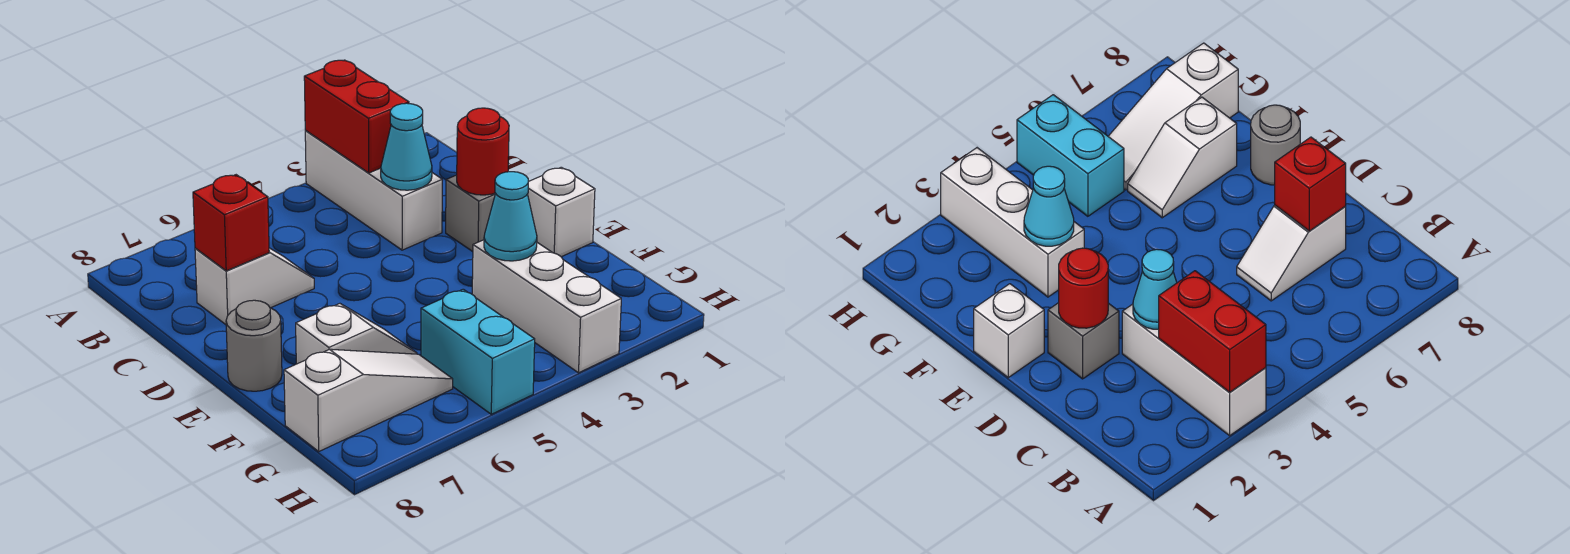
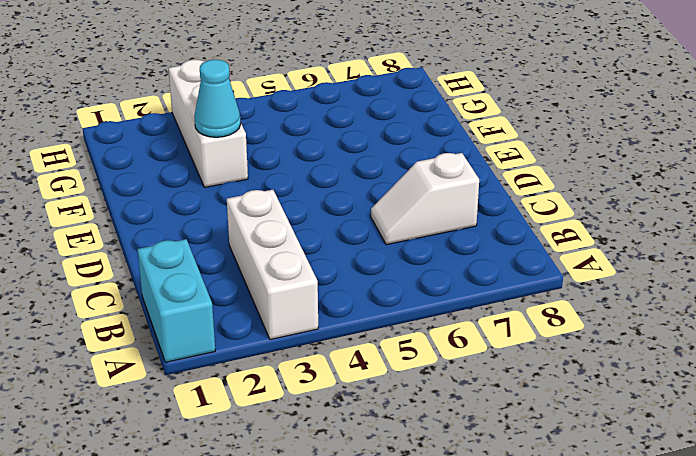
cyan 1x2 brick [137,239,215,362] -> cyan 1x2 brick moved to [421,289,535,414]
none -> grey 1x1 brick [446,175,495,252]
none -> white 1x1 brick [528,167,595,257]
none -> grey 1x1 round brick [226,300,282,391]

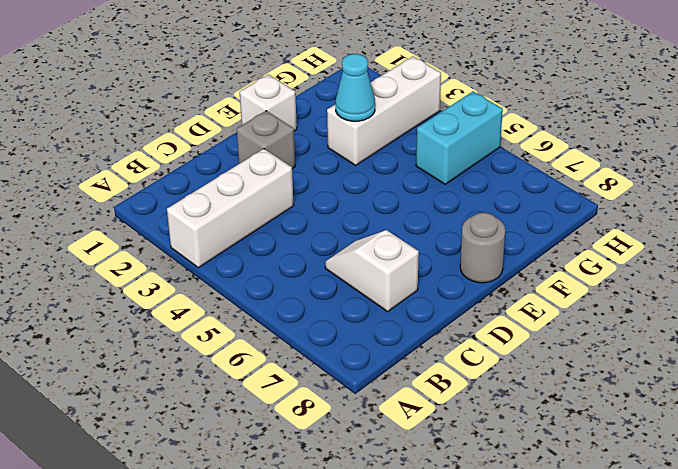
none -> white 1x2 slope [296,304,417,364]
none -> white 1x3 slope [284,349,453,451]
none -> red 1x2 brick [304,60,409,173]

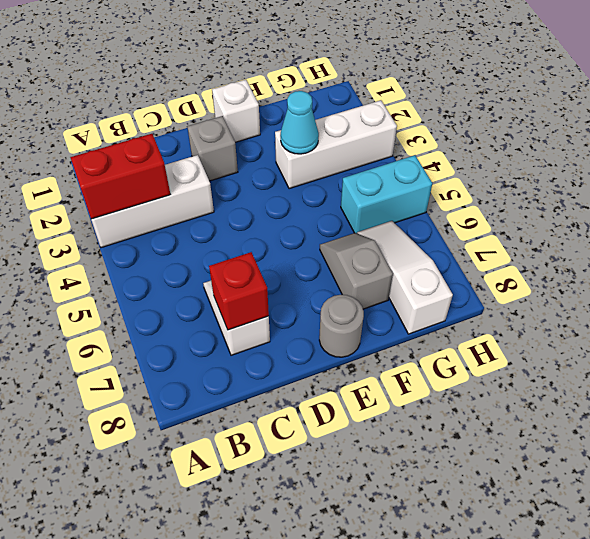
grey 1x2 slope [320,233,393,309] -> white 1x2 slope [296,304,417,364]
none -> cyan 1x1 cone [381,103,432,190]
none -> red 1x1 round brick [457,108,509,195]

